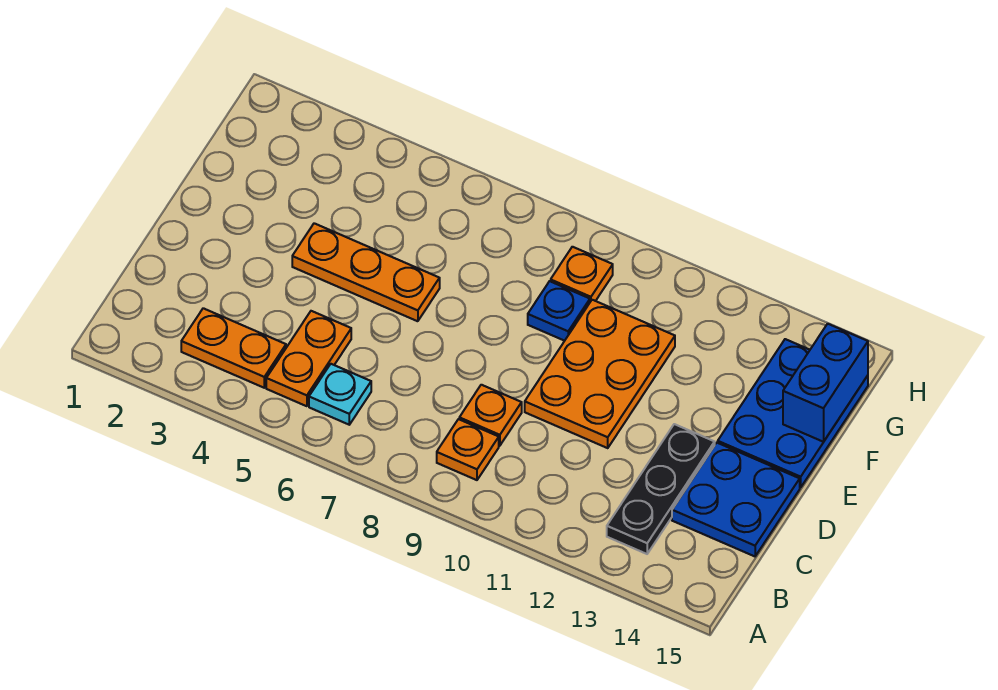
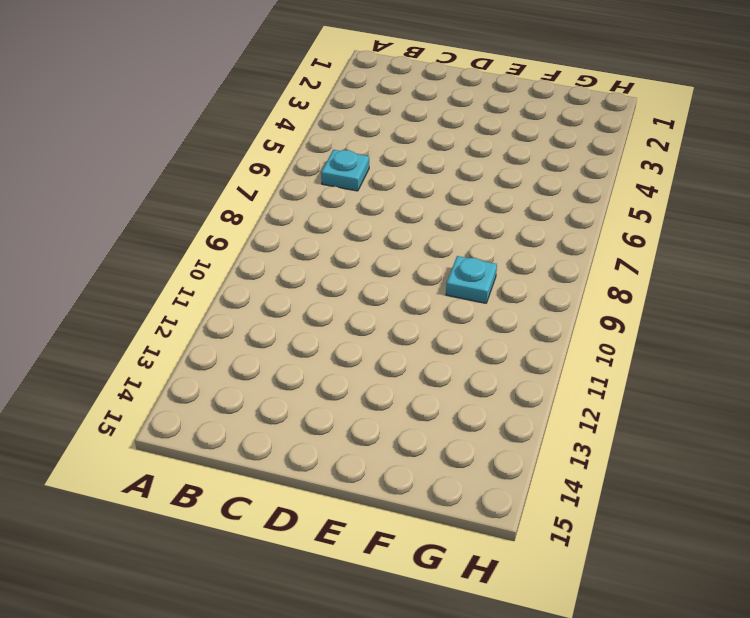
cyan 1x1 plate [446,256,497,303] -> blue 1x1 plate [528,281,590,341]
none -> orange 1x2 plate [181,308,286,388]
none -> orange 1x2 plate [266,311,351,406]
none -> orange 1x1 plate [437,419,499,480]

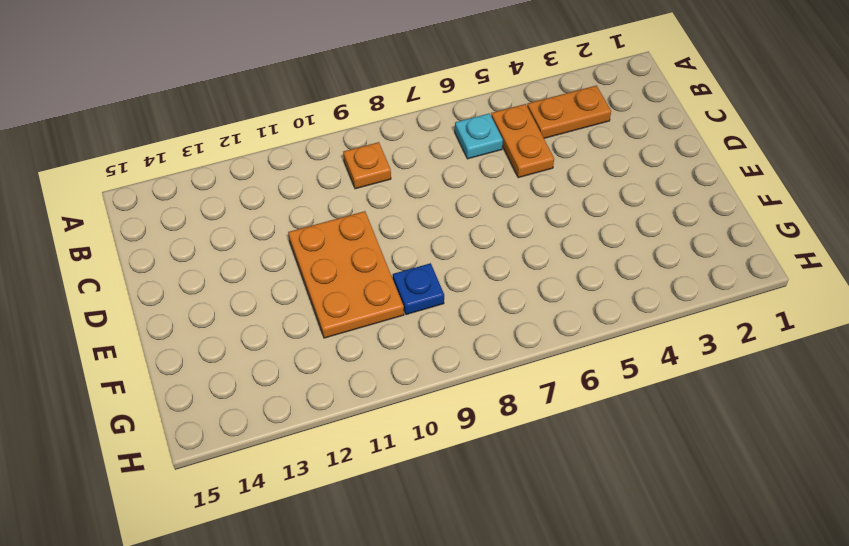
none -> black 1x3 plate [607,424,715,554]
none -> orange 1x1 plate [459,385,522,446]
none -> blue 2x2 plate [672,443,800,556]

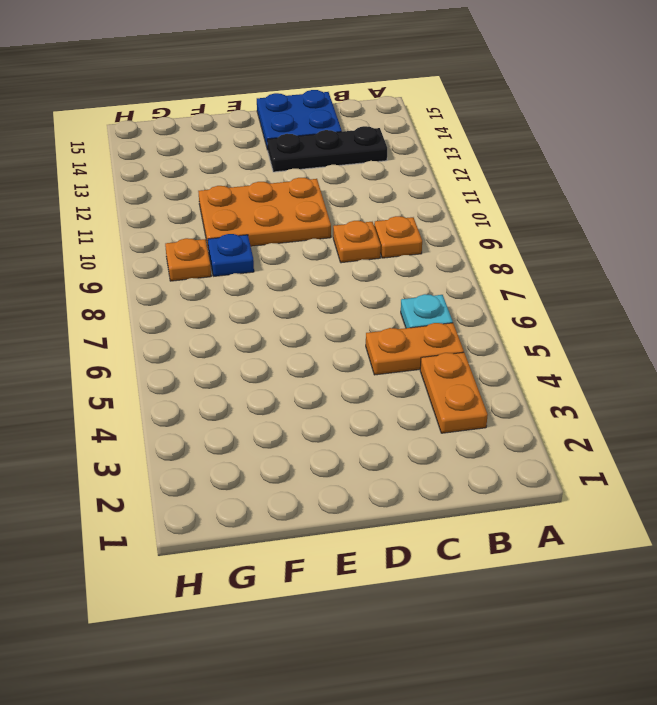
none -> orange 1x3 plate [292,223,440,321]
none -> blue 2x3 plate [718,339,868,488]
none -> blue 1x2 brick [783,324,868,442]

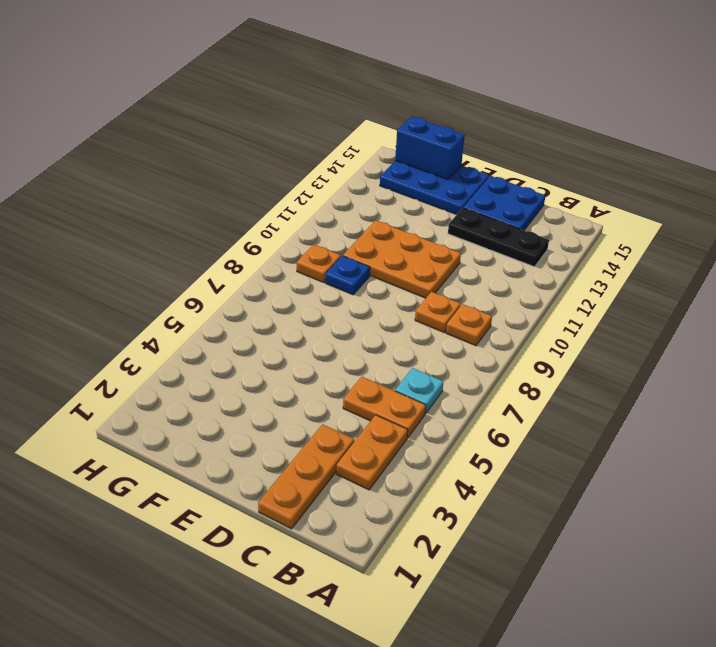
orange 1x3 plate [258,424,354,529] -> orange 1x3 plate moved to [292,223,440,321]

